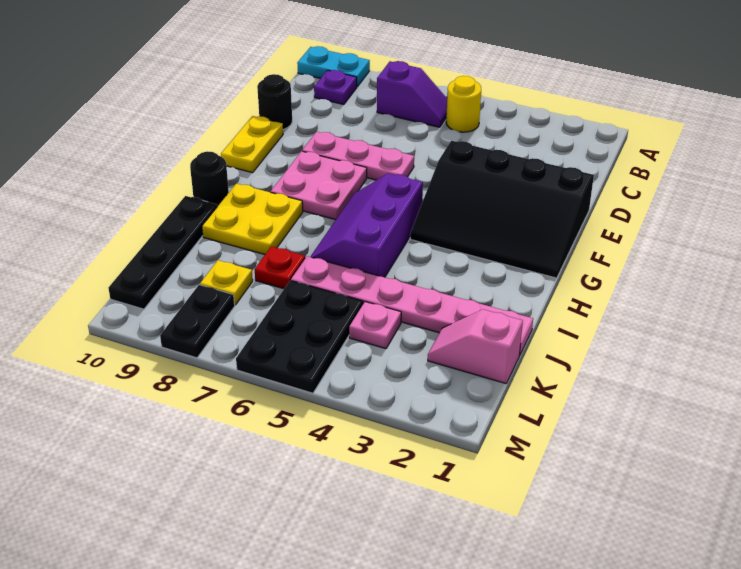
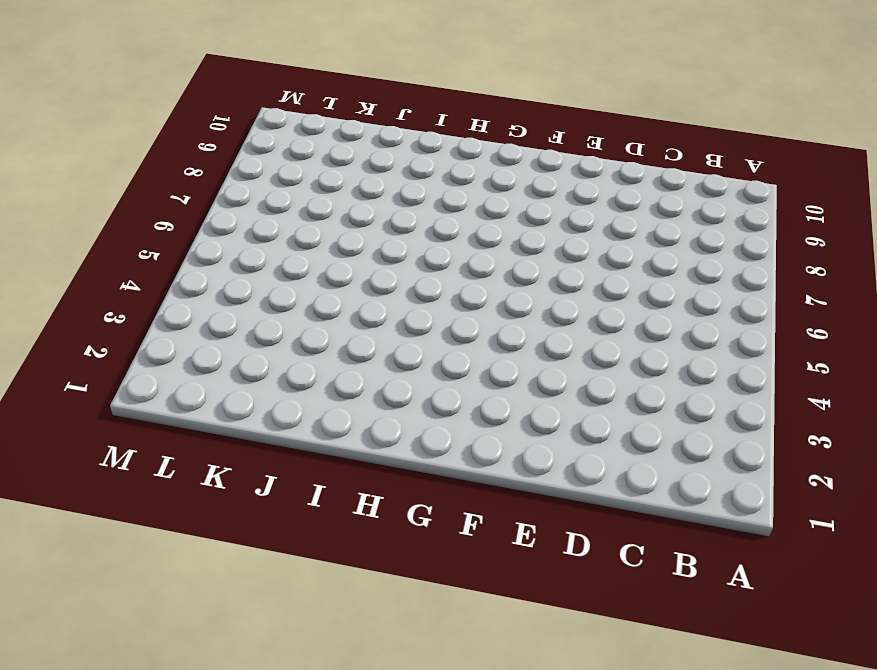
none -> cyan 1x2 plate [297,46,370,87]
none -> yellow 1x1 round brick [446,76,481,132]
none -> purple 1x2 slope [377,61,447,127]

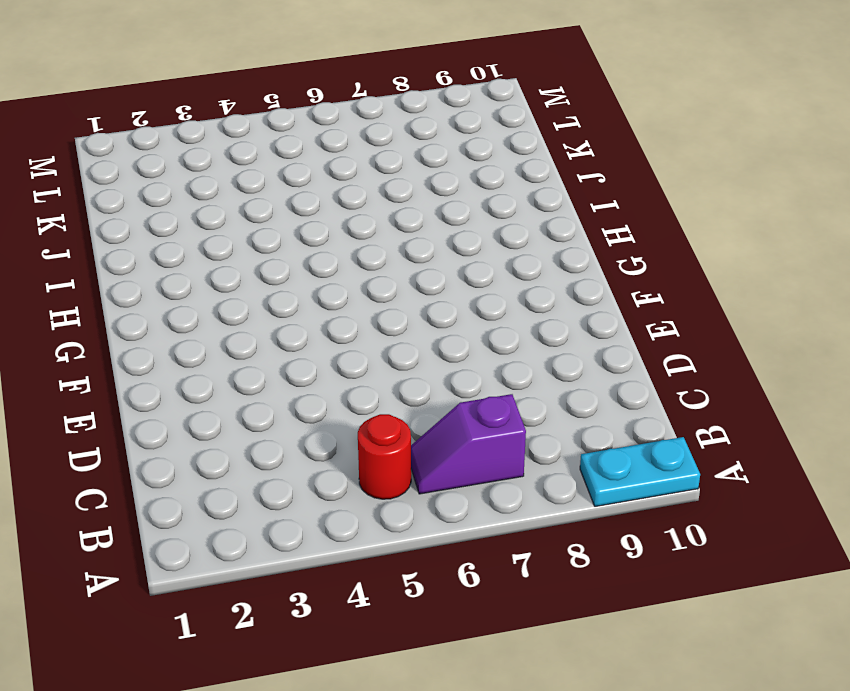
red 1x1 round brick [358,414,411,499] -> yellow 1x1 round brick [446,76,481,132]
none -> purple 1x1 plate [314,70,357,105]
none -> black 1x1 round brick [257,74,292,129]
none -> black 3x4 slope [410,141,594,278]

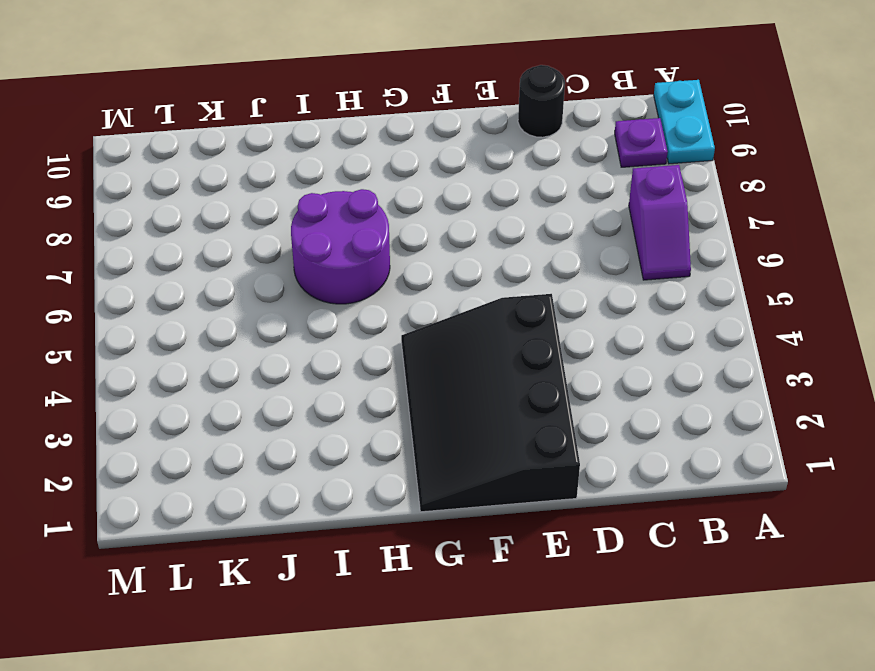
purple 2x2 round brick [291,189,390,304] -> purple 2x3 slope [310,173,423,277]
none -> yellow 1x1 round brick [446,76,481,132]
none -> pink 1x3 plate [302,132,414,180]
none -> yellow 1x2 plate [221,116,283,173]

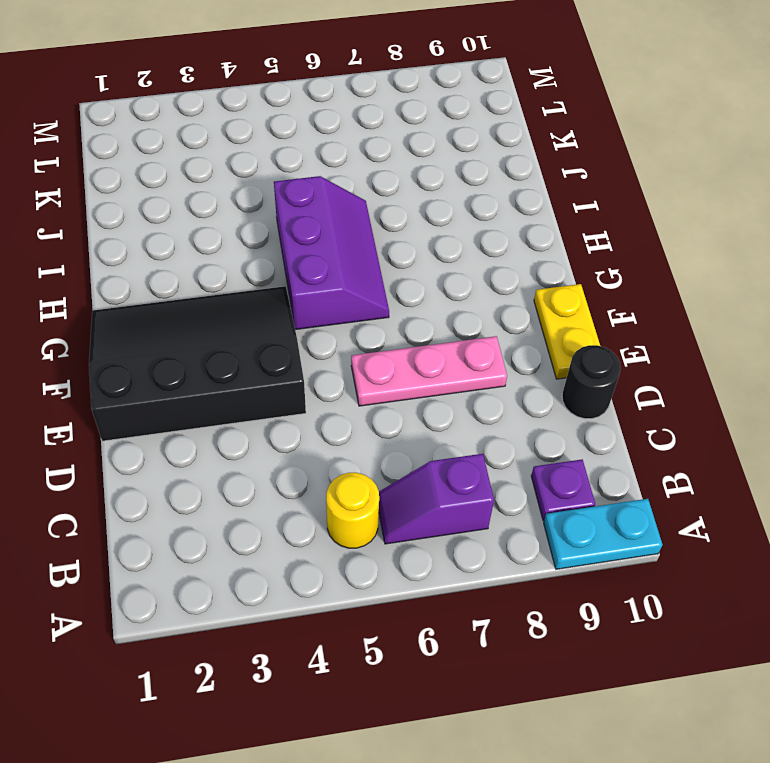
none -> pink 2x2 plate [271,151,367,220]
none -> yellow 2x2 plate [202,183,303,255]
none -> black 1x1 round brick [190,151,229,206]

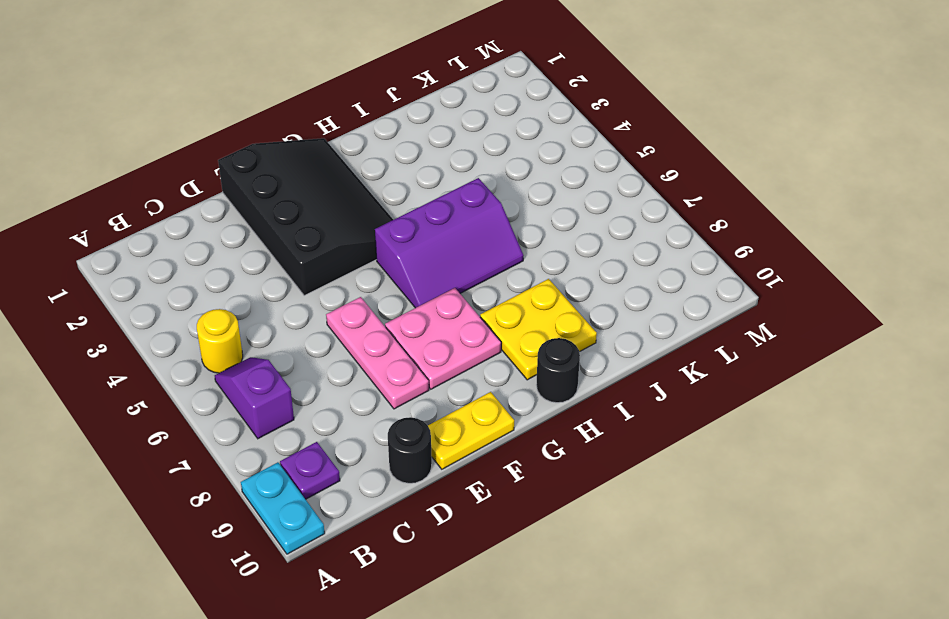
none -> black 1x4 plate [109,196,218,309]
none -> pink 1x6 plate [291,256,533,356]
none -> red 1x1 plate [255,246,305,289]

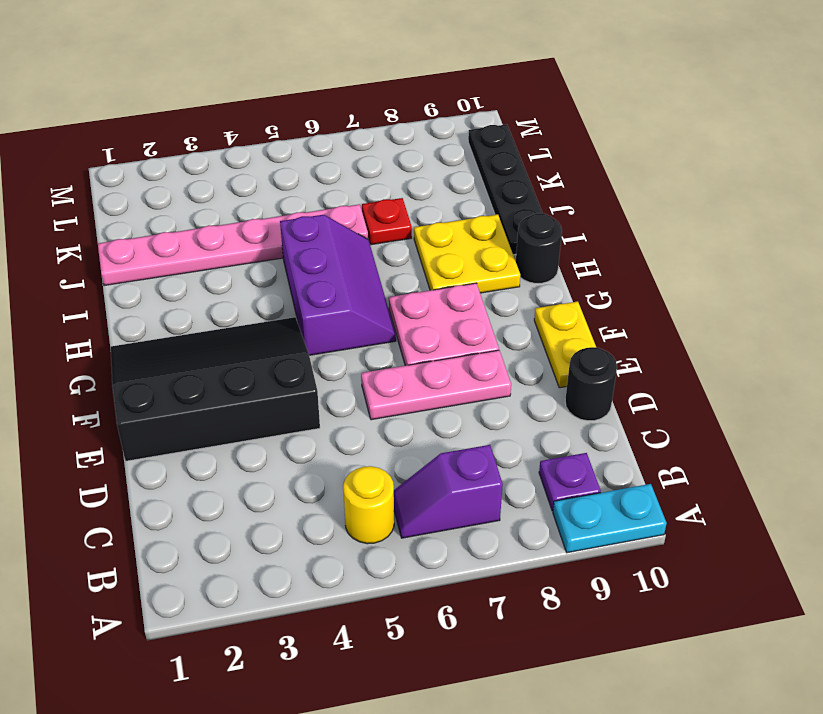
none -> pink 1x2 slope [428,309,523,384]
none -> pink 1x1 plate [349,302,401,349]
none -> black 2x3 plate [236,281,363,393]

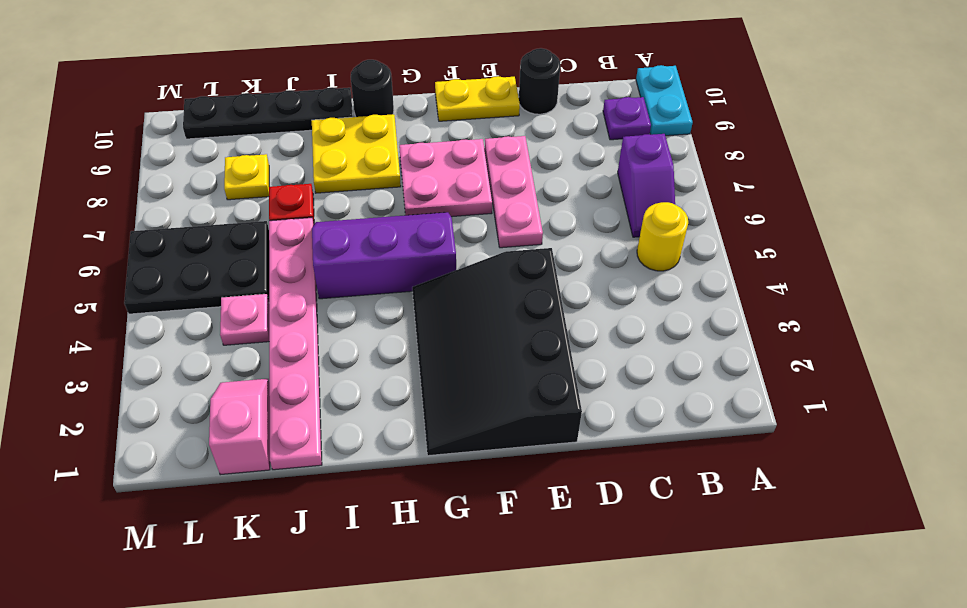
none -> black 1x2 plate [160,285,235,358]

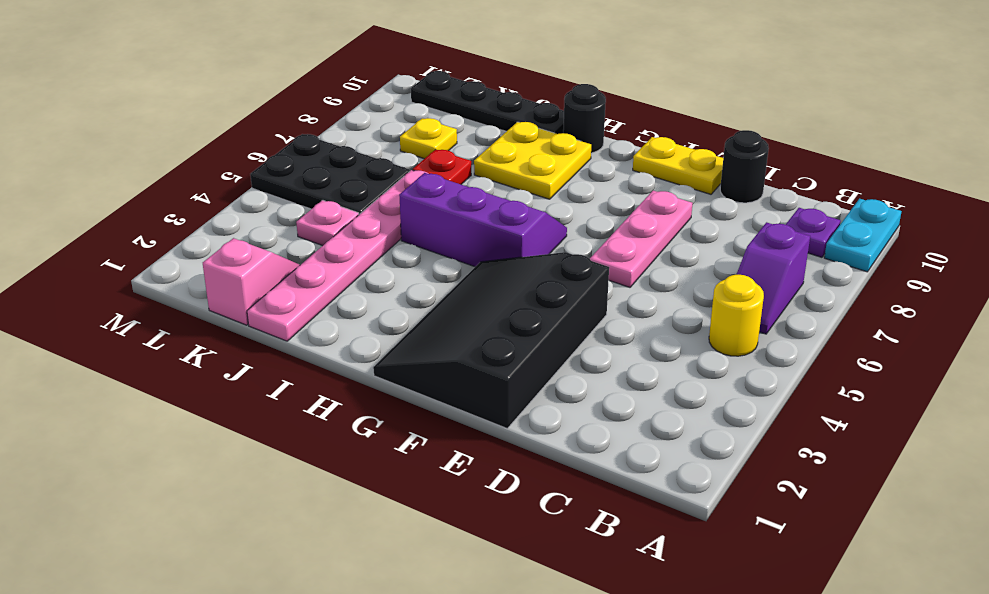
none -> pink 2x2 plate [271,151,367,220]
none -> black 1x2 plate [160,285,235,358]

